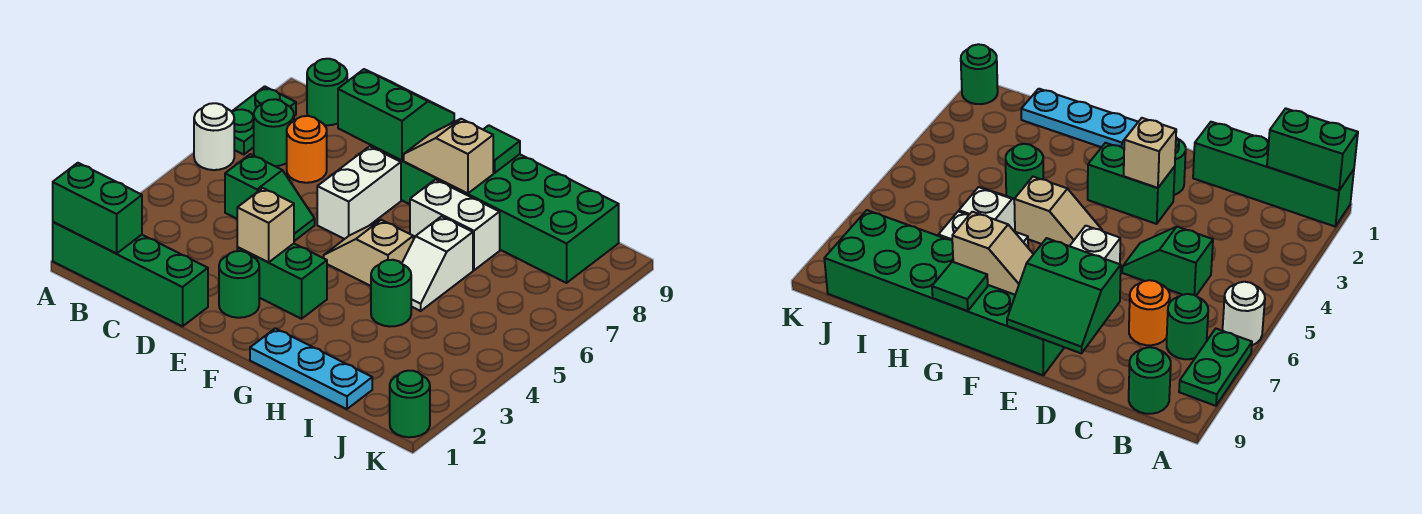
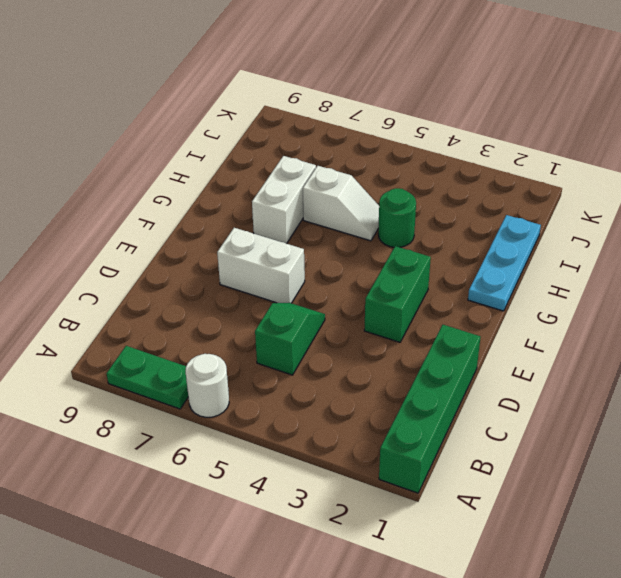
none -> green 1x1 round brick [254,99,294,166]
none -> green 1x1 round brick [307,59,347,125]
none -> orange 1x1 round brick [287,116,327,183]

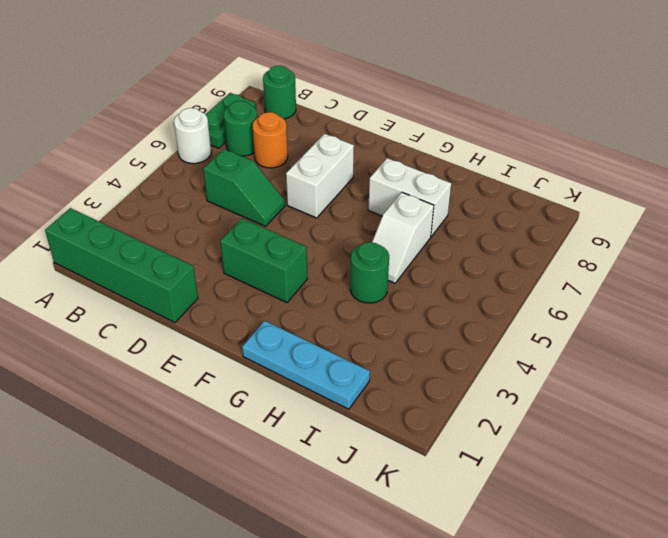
none -> green 1x1 round brick [219,251,259,318]
none -> green 2x6 brick [371,121,619,283]
none -> tan 1x2 slope [324,220,413,286]

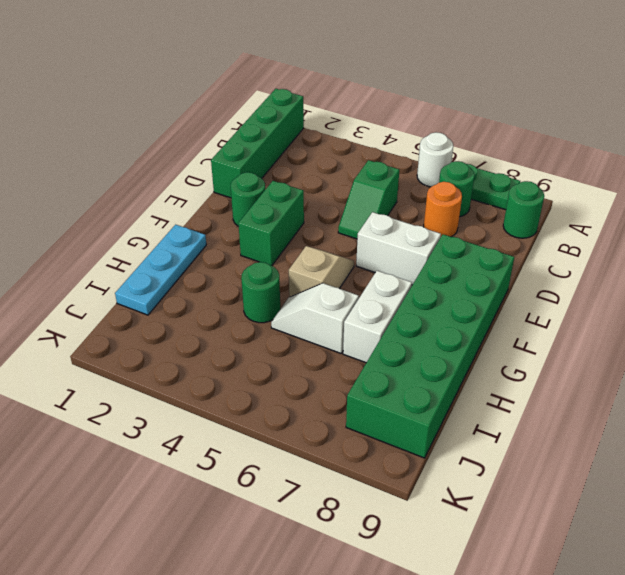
none -> green 1x1 round brick [390,371,430,437]
none -> green 1x2 brick [53,163,142,253]
none -> green 2x2 slope [338,69,454,160]

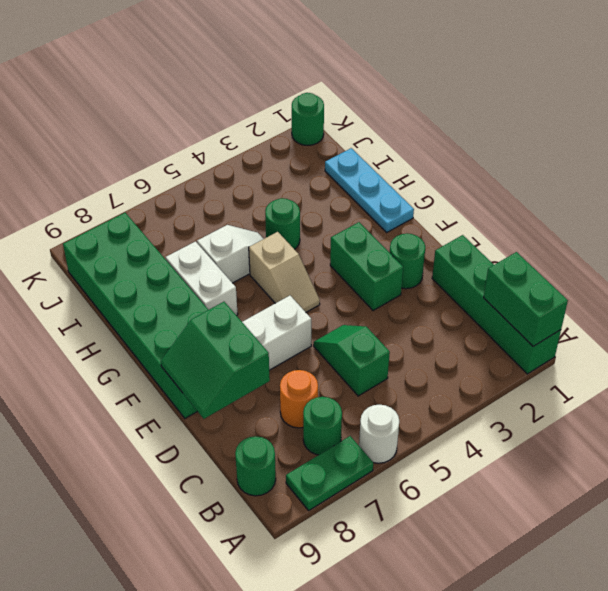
none -> tan 1x1 brick [237,188,294,262]
none -> tan 1x2 slope [404,119,493,193]
none -> green 1x1 tile [483,125,520,173]

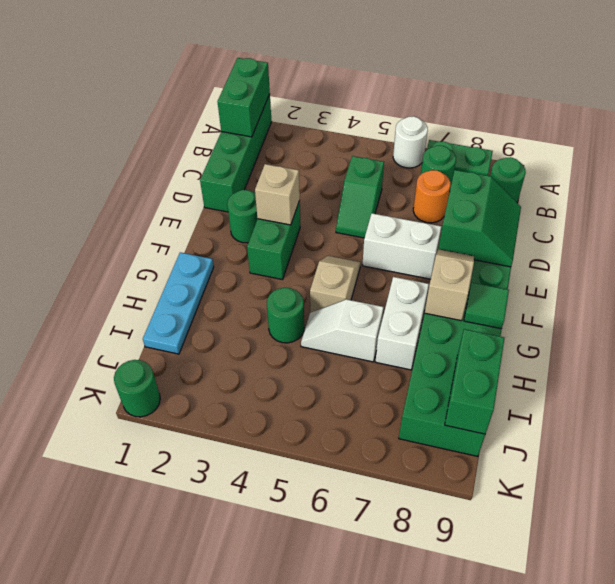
green 1x2 brick [445,329,504,434] -> none

